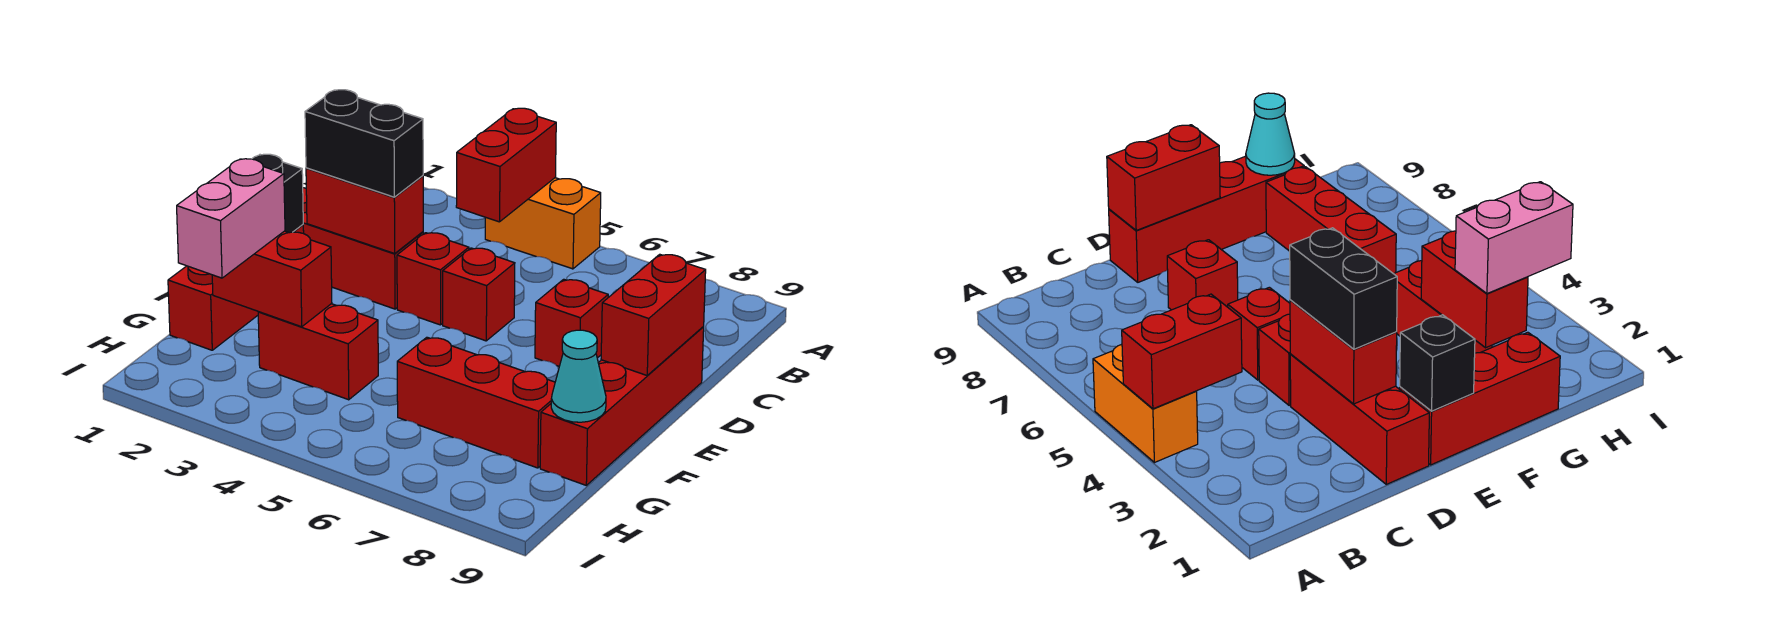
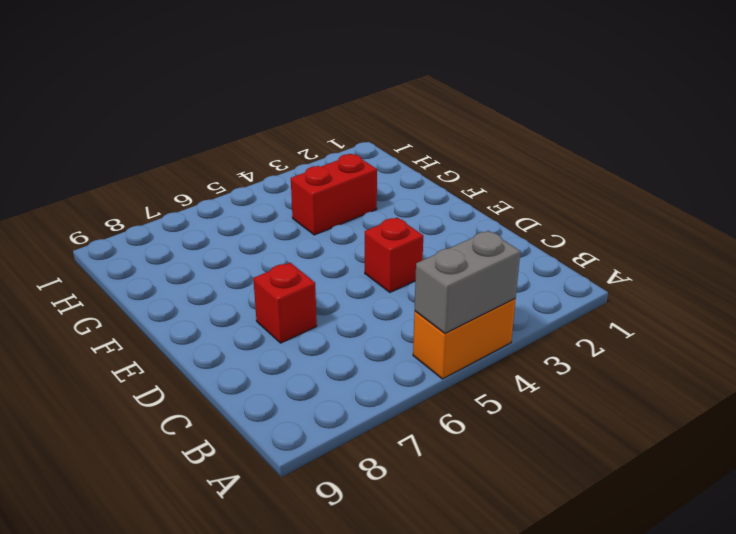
grey 1x2 brick [415,231,520,333] -> red 1x2 brick [456,108,556,222]
none -> red 1x3 brick [303,188,423,309]
none -> red 1x1 brick [443,248,515,341]
none -> red 1x4 brick [540,327,704,485]

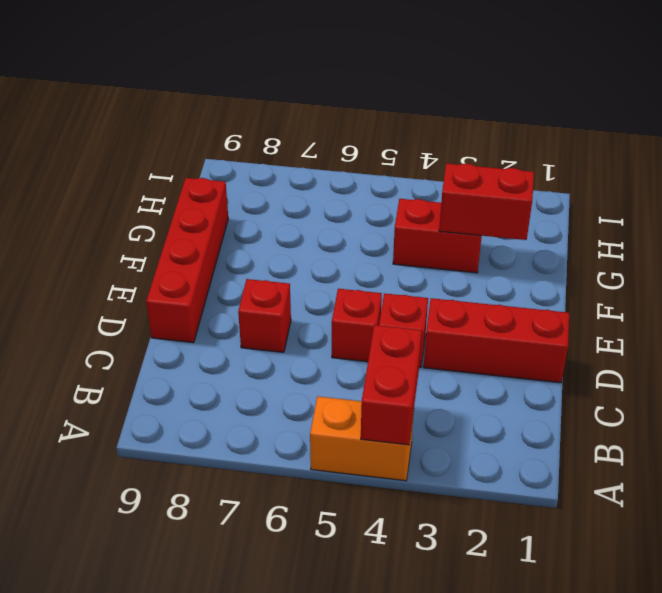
none -> red 1x3 brick [168,225,304,350]
none -> red 1x3 brick [397,337,555,468]
none -> red 1x2 brick [306,168,423,254]

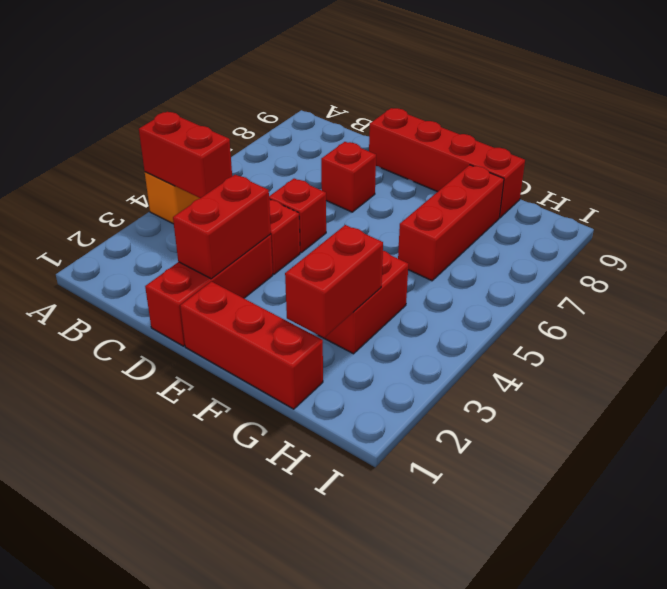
none -> red 1x2 brick [601,254,706,376]
none -> black 1x1 brick [252,154,303,233]
none -> cyan 1x1 cone [551,330,606,422]

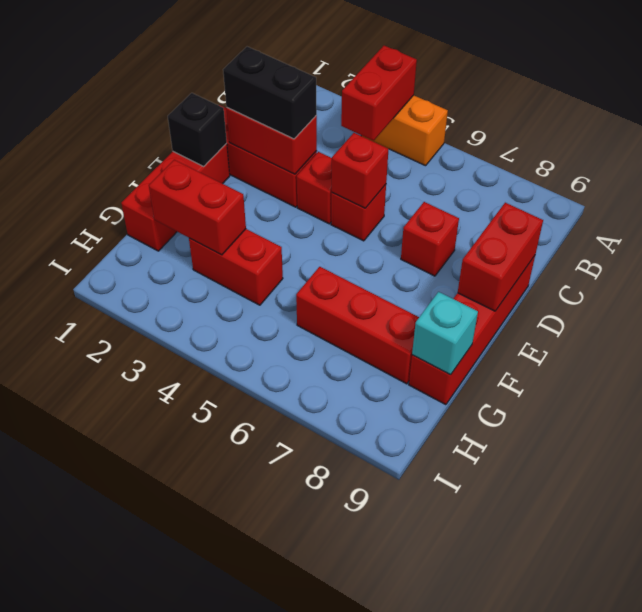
red 1x1 brick [331,133,388,208] -> none
cyan 1x1 brick [412,292,478,375] -> cyan 1x1 cone [551,330,606,422]
none -> pink 1x2 brick [177,159,285,278]

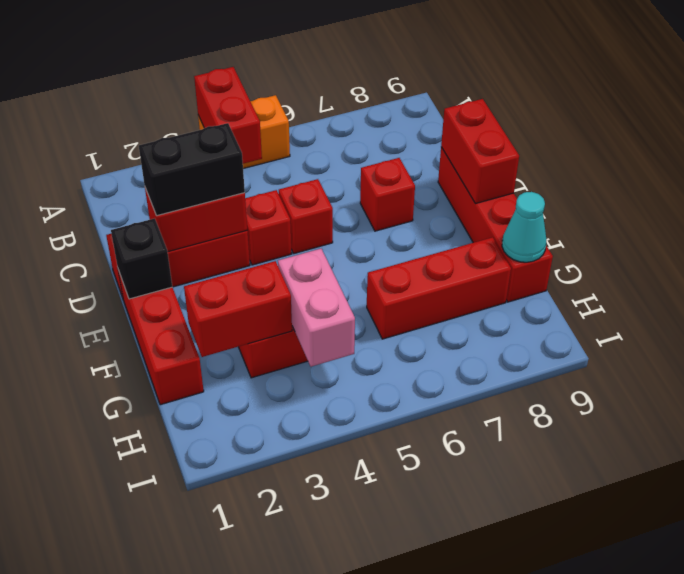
pink 1x2 brick [278,249,355,367] -> pink 1x2 brick moved to [177,159,285,278]

